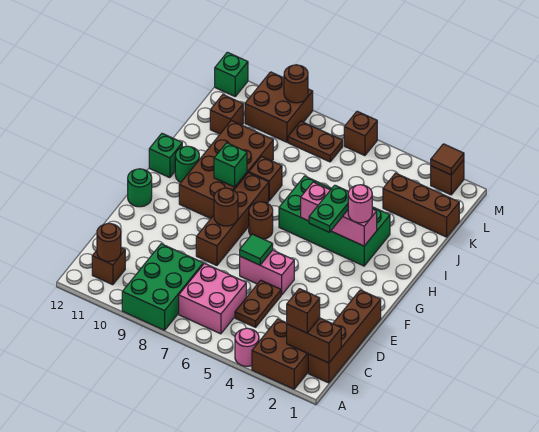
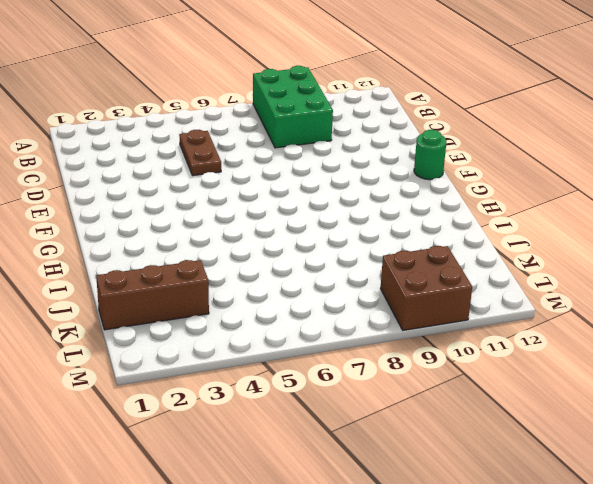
none -> brown 2x2 brick [252,319,308,389]
none -> pink 1x1 round brick [235,328,259,366]
none -> brown 1x4 brick [308,290,381,383]
none -> pink 2x2 brick [179,263,246,334]

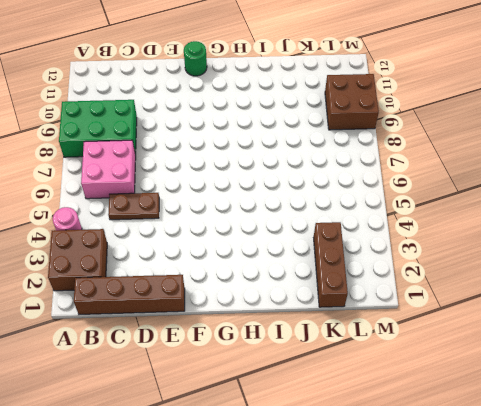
none -> brown 1x1 brick [92,248,125,285]
none -> pink 1x2 brick [240,250,294,295]
none -> brown 1x4 brick [196,173,269,265]
none -> brown 1x1 round brick [249,202,273,239]

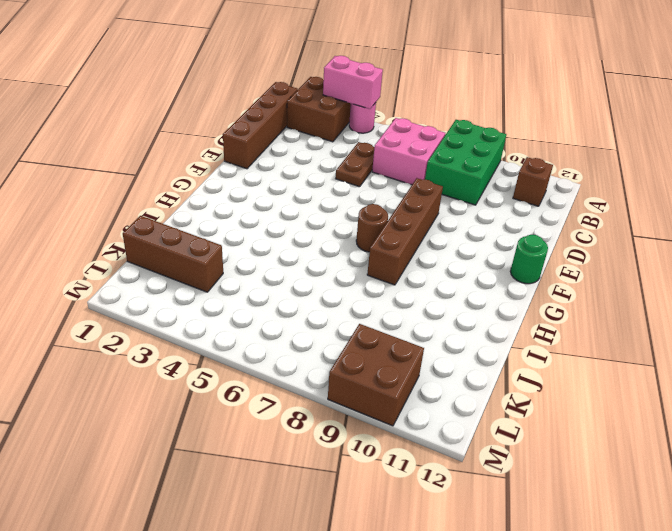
pink 1x2 brick [323,56,383,109] -> pink 1x2 brick moved to [240,250,294,295]
none -> brown 2x4 brick [179,121,273,218]
none -> green 2x4 brick [279,176,390,266]
none -> green 1x1 round brick [175,146,199,183]
none -> green 1x1 brick [149,134,182,178]

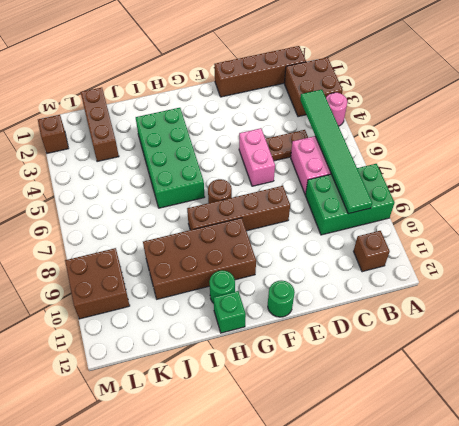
green 1x6 tile [300,90,372,214] -> none
none -> brown 1x1 brick [249,156,282,200]
none -> brown 1x1 brick [210,95,243,134]
none -> brown 1x2 plate [288,121,343,162]
none -> brown 1x1 brick [344,111,377,156]

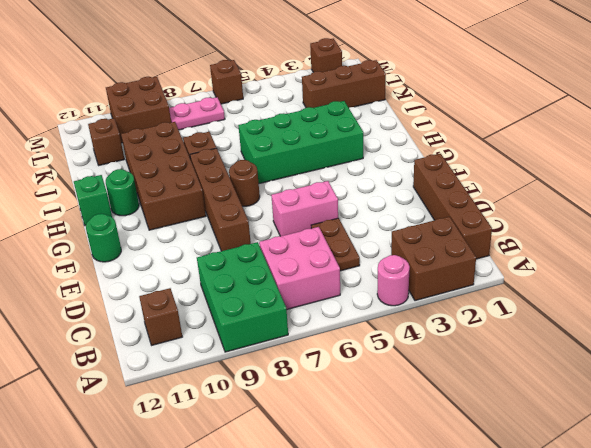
pink 1x2 plate [169,97,225,130] -> brown 1x2 plate [288,121,343,162]
none -> green 1x1 brick [215,52,248,96]
none -> brown 1x2 brick [287,318,341,363]
none -> brown 1x1 round brick [97,223,121,261]
none -> green 1x1 tile [240,234,273,265]

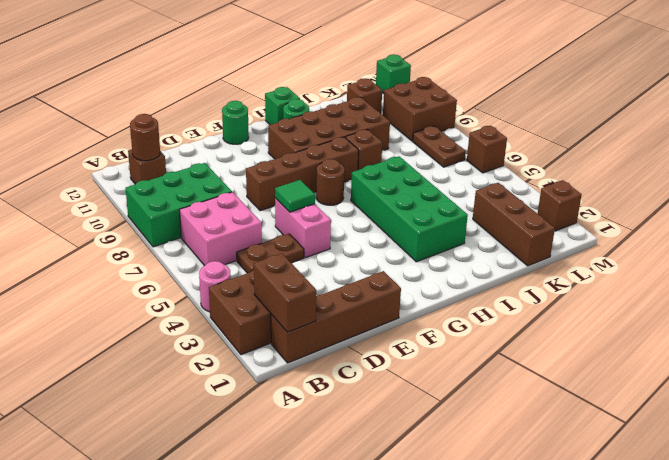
none -> brown 1x1 round brick [214,188,238,226]
none -> pink 1x3 brick [301,182,377,246]
none -> green 1x1 brick [214,143,247,187]
none -> brown 1x1 tile [431,144,464,175]

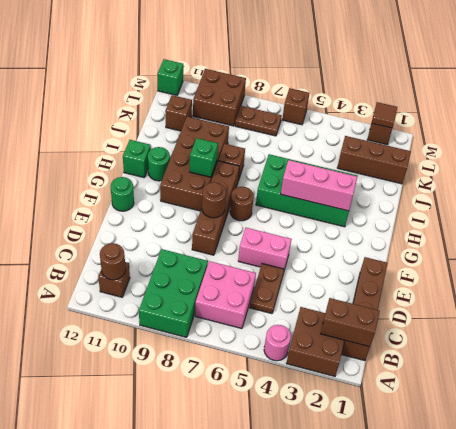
none -> green 1x1 tile [240,234,273,265]
none -> brown 1x1 round brick [284,65,308,103]
none -> brown 1x1 brick [287,289,320,333]
none -> green 1x2 plate [309,185,349,232]

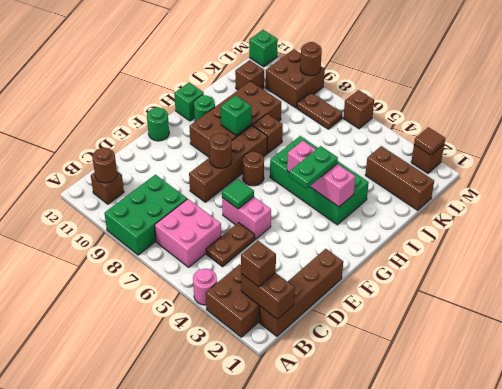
none -> pink 1x1 round brick [348,185,372,223]

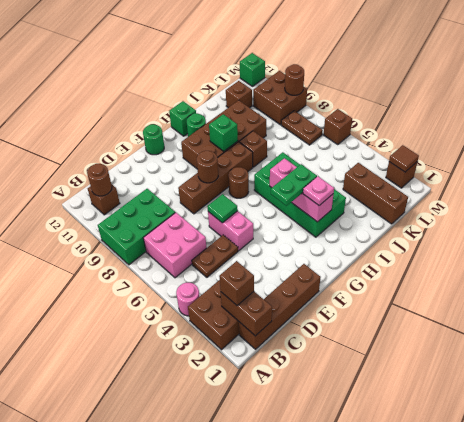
pink 1x1 plate [303,176,334,205] -> pink 1x1 round brick [348,185,372,223]

